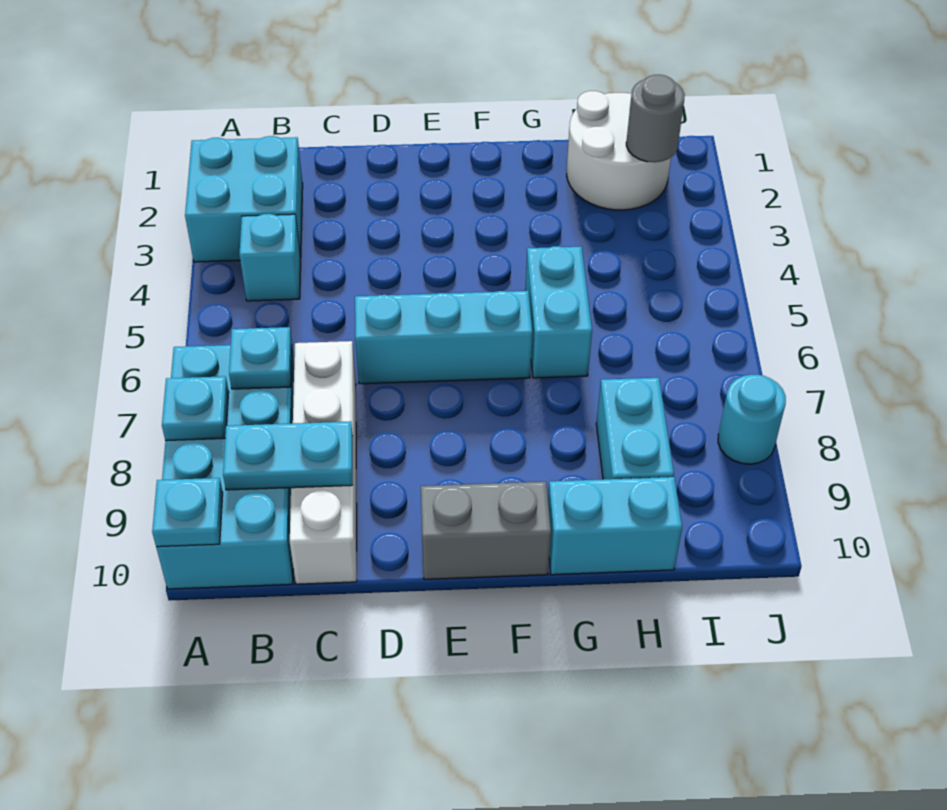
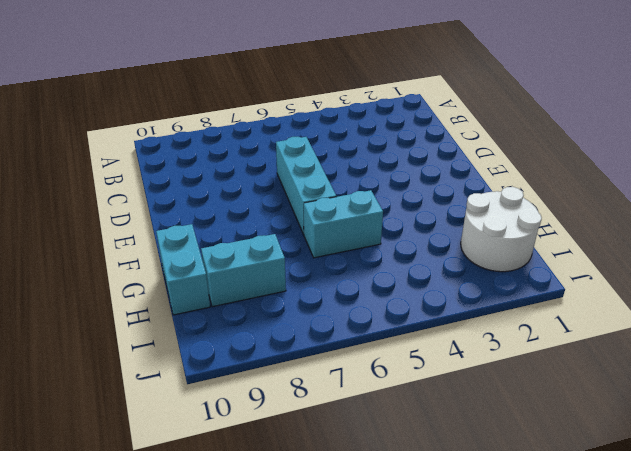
none -> cyan 2x2 brick [185,136,303,262]
none -> cyan 2x4 brick [156,345,294,589]
none -> cyan 1x1 brick [239,214,301,301]

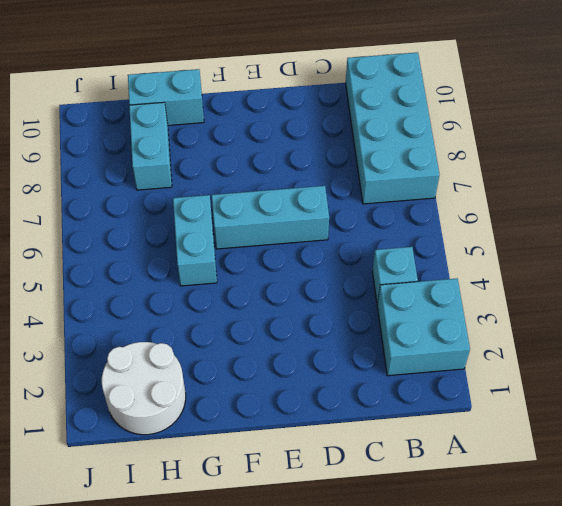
none -> white 1x4 brick [290,341,357,584]
none -> grey 1x2 brick [421,482,551,579]
none -> cyan 1x1 round brick [718,375,786,464]

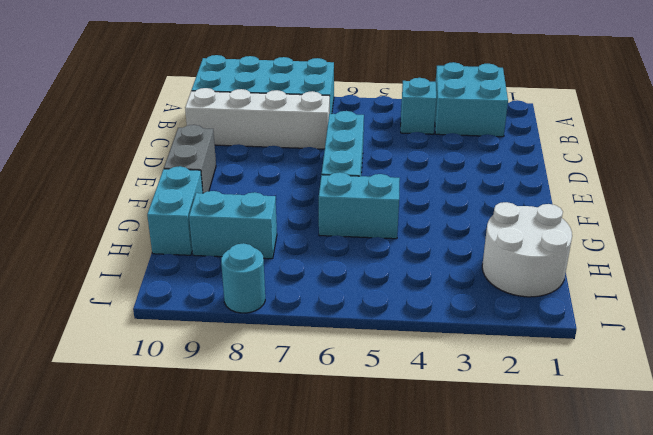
none -> cyan 1x1 plate [162,376,229,441]
none -> cyan 1x1 plate [152,478,223,547]
none -> cyan 1x1 plate [229,327,292,389]

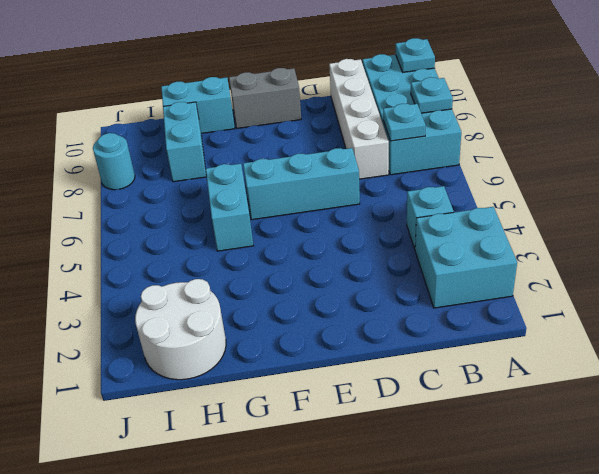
none -> cyan 1x2 plate [223,422,353,490]
none -> grey 1x1 round brick [626,75,685,162]

